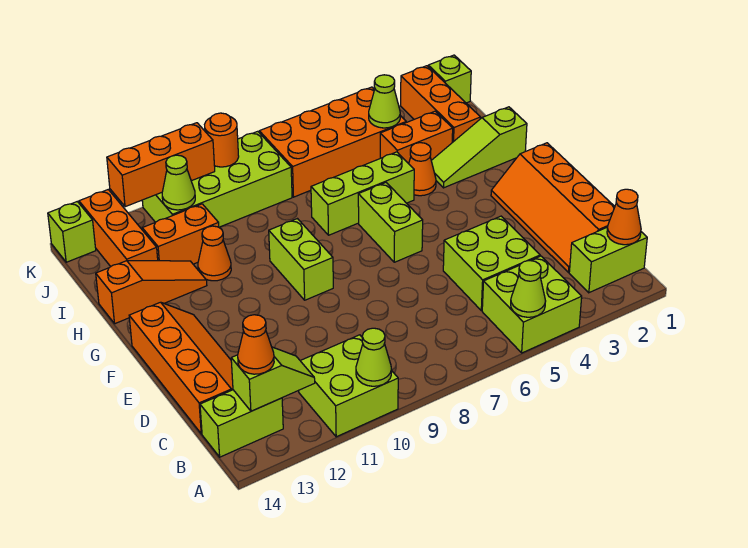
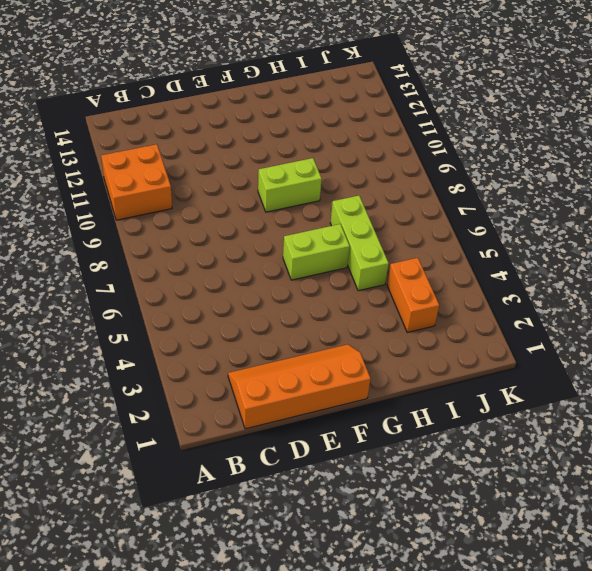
orange 2x2 brick [101,144,172,220] -> lime 2x2 brick [299,335,398,437]
none -> lime 2x2 brick [482,256,582,353]
none -> lime 1x2 brick [569,228,647,293]
none -> lime 1x2 brick [200,390,283,457]
none -> lime 2x2 brick [443,216,540,311]

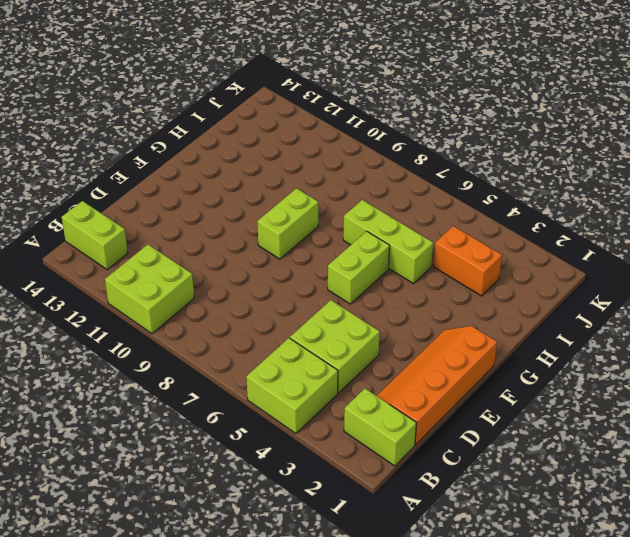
none -> orange 2x4 slope [129,302,233,434]
none -> lime 1x3 slope [431,107,527,188]
none -> orange 1x1 cone [409,143,436,196]
none -> orange 1x1 cone [198,226,231,281]

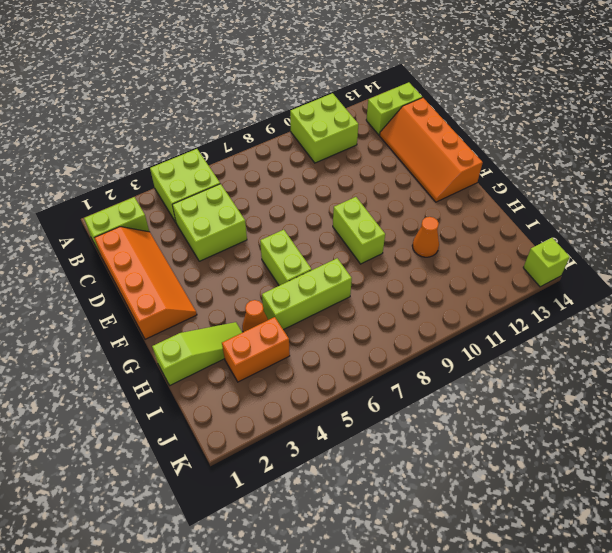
none -> orange 1x3 slope [96,261,207,324]
none -> orange 1x3 brick [401,66,480,143]
none -> orange 1x2 brick [142,204,219,264]
none -> orange 1x3 brick [79,190,158,267]

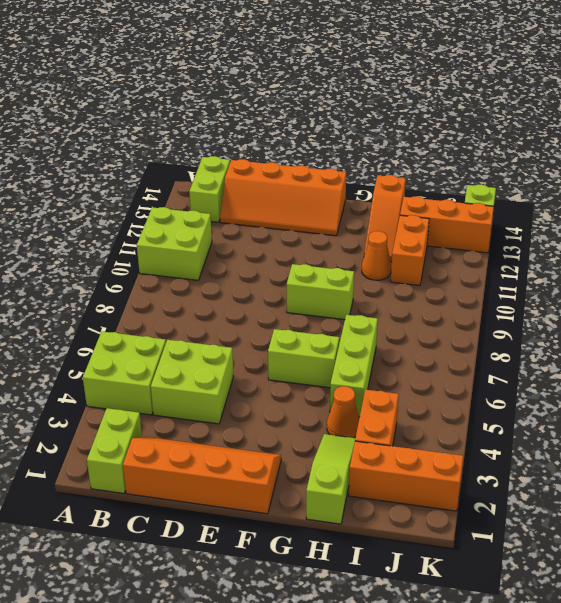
none -> orange 2x4 brick [259,87,406,197]
none -> lime 2x4 brick [142,131,292,227]
none -> lime 1x1 brick [428,55,471,103]
none -> lime 1x1 cone [511,261,546,317]

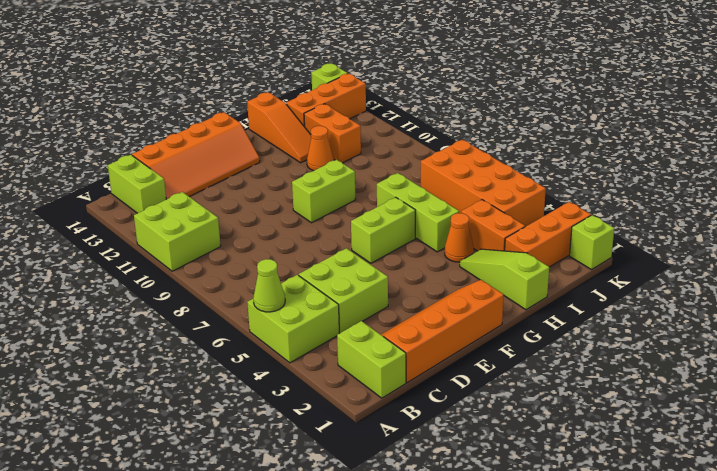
none -> lime 2x4 brick [142,131,292,227]
none -> lime 1x1 cone [356,328,391,386]
none -> orange 1x1 cone [607,189,641,245]
none -> lime 1x2 slope [231,347,315,411]

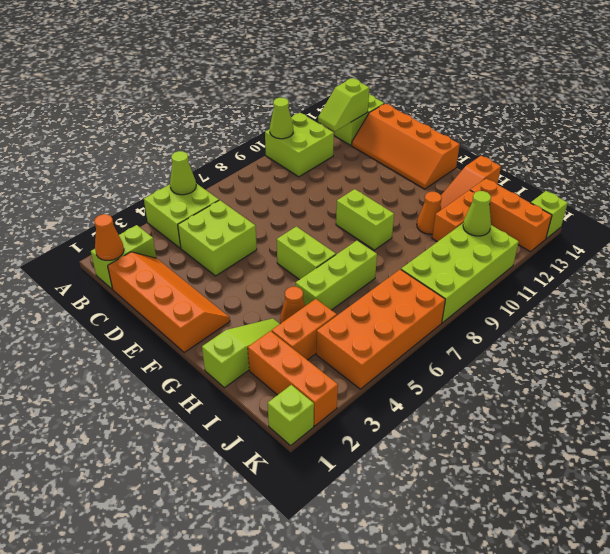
none -> lime 1x1 cone [369,75,400,128]
none -> orange 1x1 round brick [205,113,239,167]
none -> orange 1x3 brick [107,123,215,207]
none -> orange 1x1 cone [238,315,274,374]

